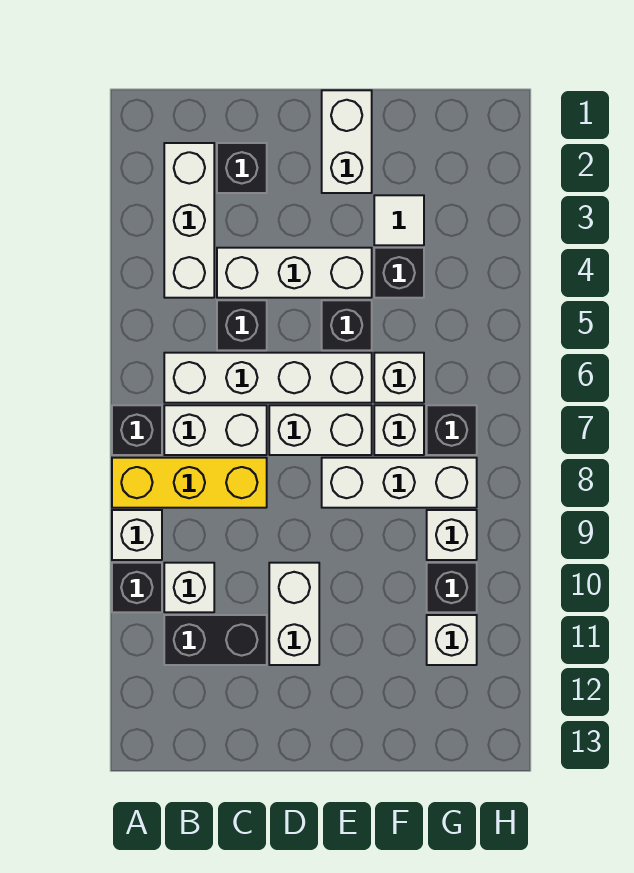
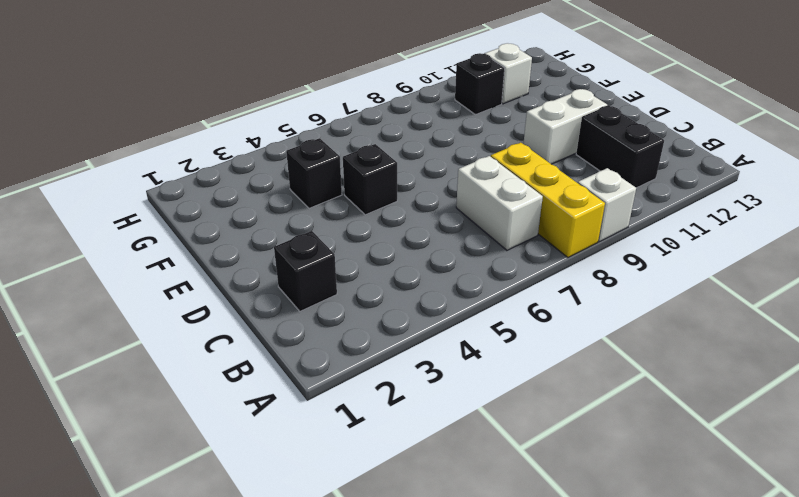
none -> black 1x1 brick [112,405,162,455]
none -> black 1x1 brick [112,563,162,612]
none -> white 1x3 brick [164,143,214,298]

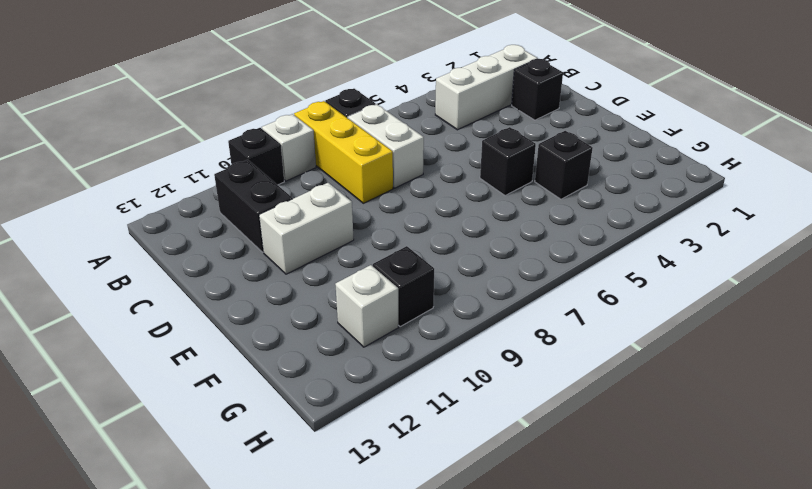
none -> white 1x4 brick [164,353,372,403]
none -> white 1x1 brick [164,563,214,612]
none -> white 1x3 brick [217,248,372,298]

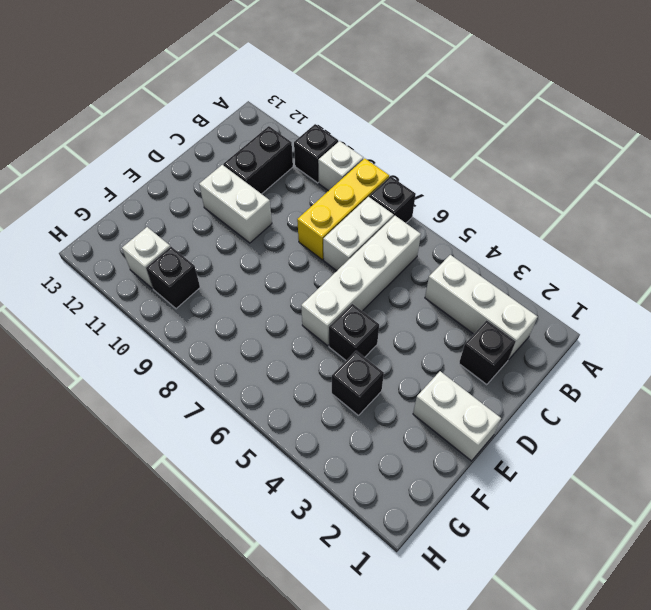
none -> white 1x1 brick [164,563,214,612]
none -> white 1x3 brick [217,248,372,298]
none -> black 1x1 brick [217,300,267,350]

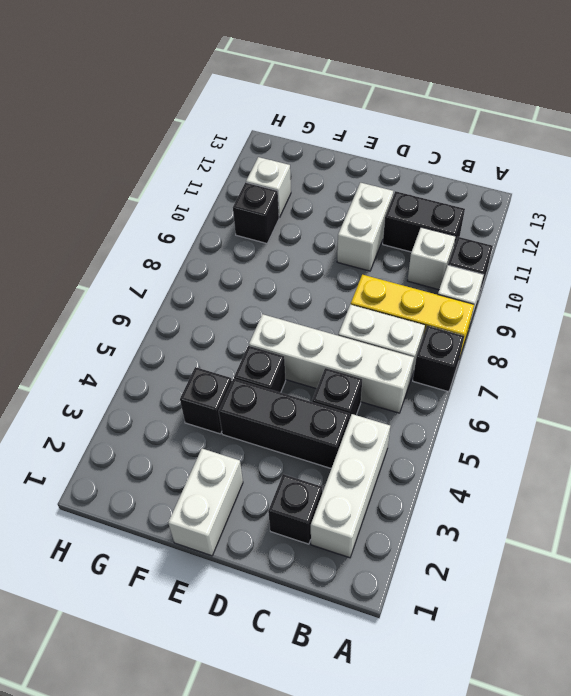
black 1x3 brick [219,379,350,468] -> white 1x3 brick [217,248,372,298]
none -> white 1x2 brick [269,405,372,455]
none -> white 1x3 brick [322,458,477,508]
none -> white 1x1 tile [374,195,424,245]

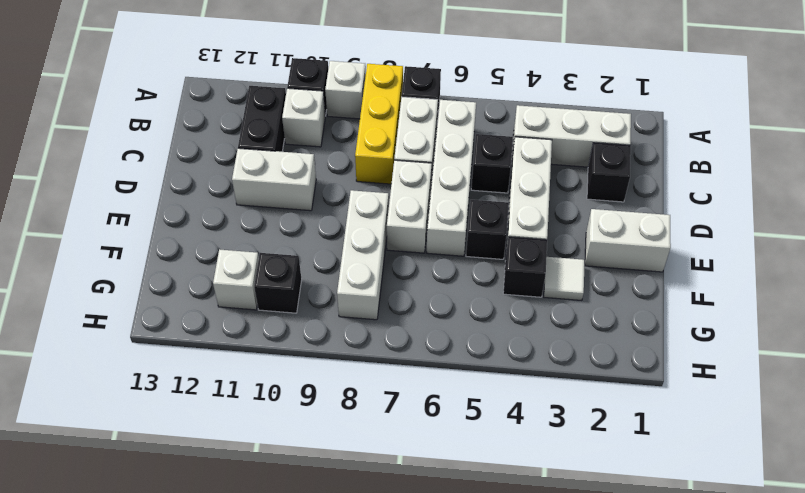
none -> white 1x1 brick [374,353,424,403]
none -> white 1x1 brick [374,405,424,455]
none -> black 1x1 brick [427,405,477,455]

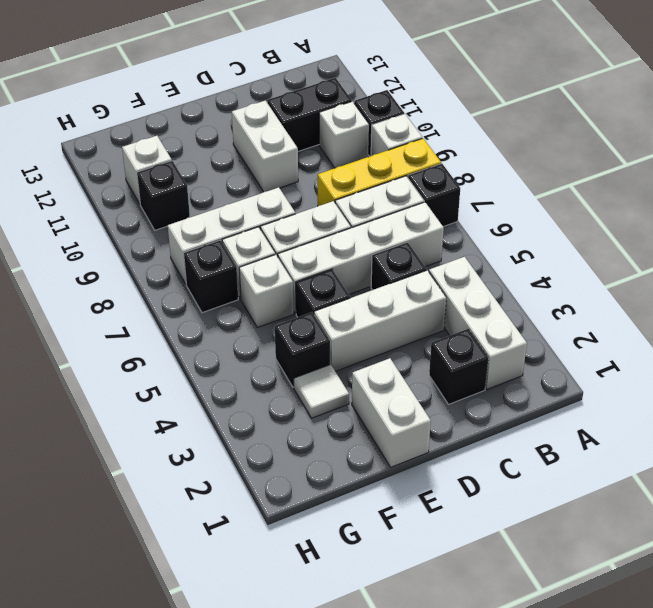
none -> white 1x1 brick [427,510,477,560]

